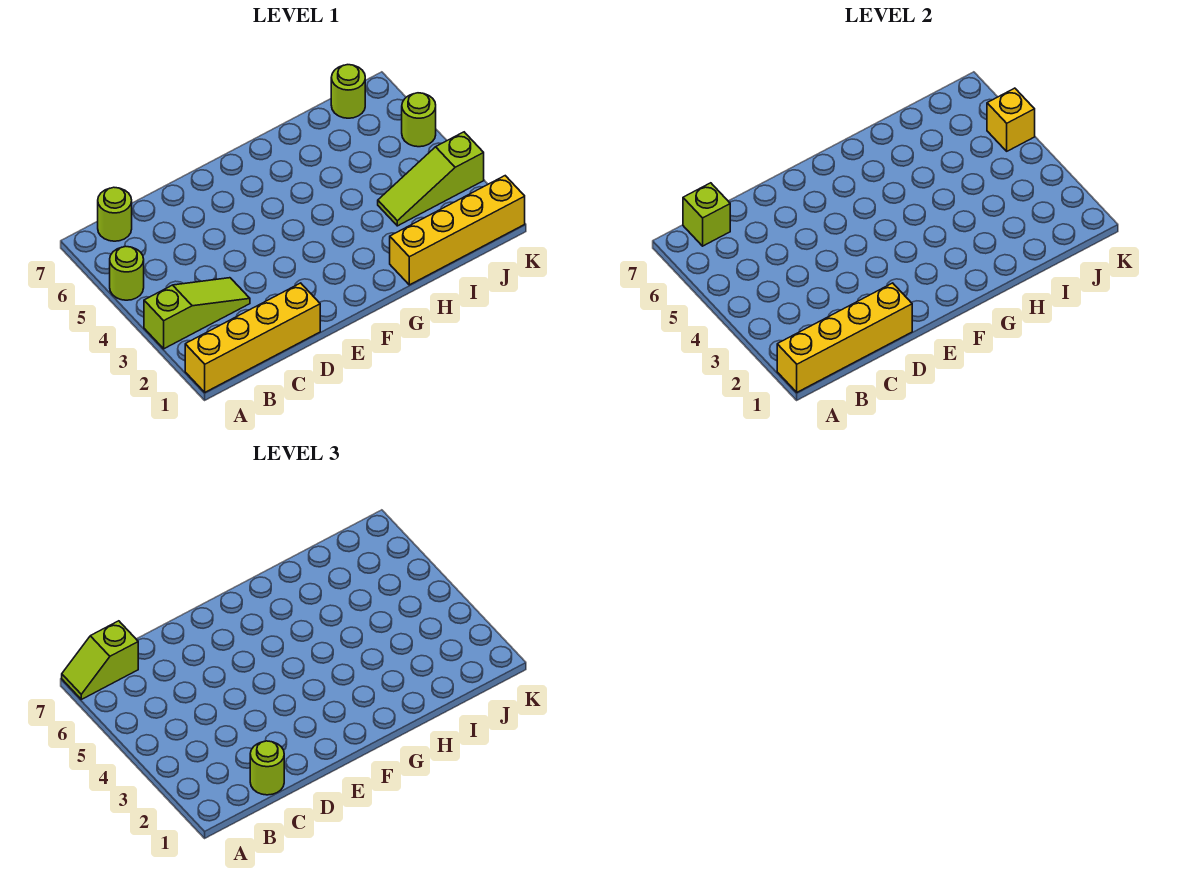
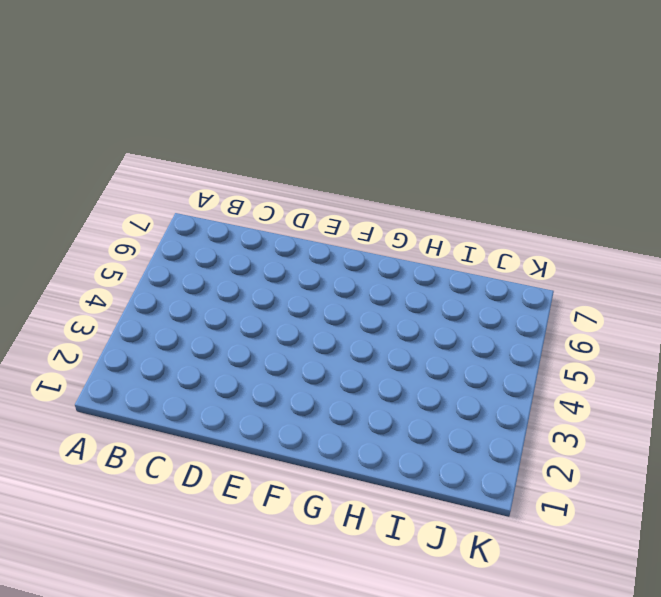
none -> yellow 1x4 brick [185,283,320,392]
none -> lime 1x3 slope [144,278,250,349]
none -> lime 1x1 round brick [110,246,144,300]

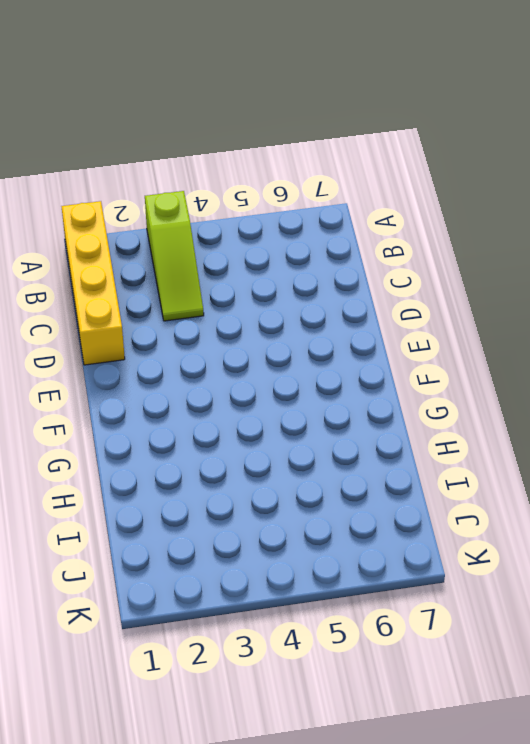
none -> lime 1x1 round brick [110,246,144,300]
none -> lime 1x1 round brick [98,187,132,241]
none -> yellow 1x4 brick [390,176,525,285]

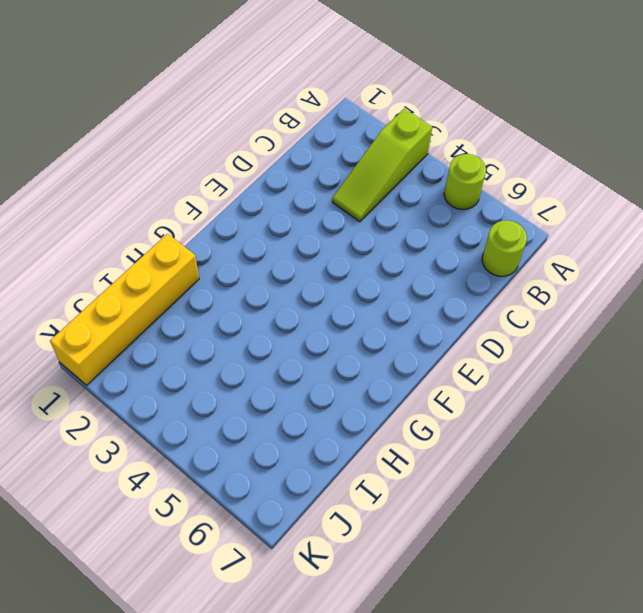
none -> yellow 1x4 brick [185,283,320,392]
none -> lime 1x3 slope [378,132,484,226]
none -> lime 1x1 round brick [331,65,365,118]

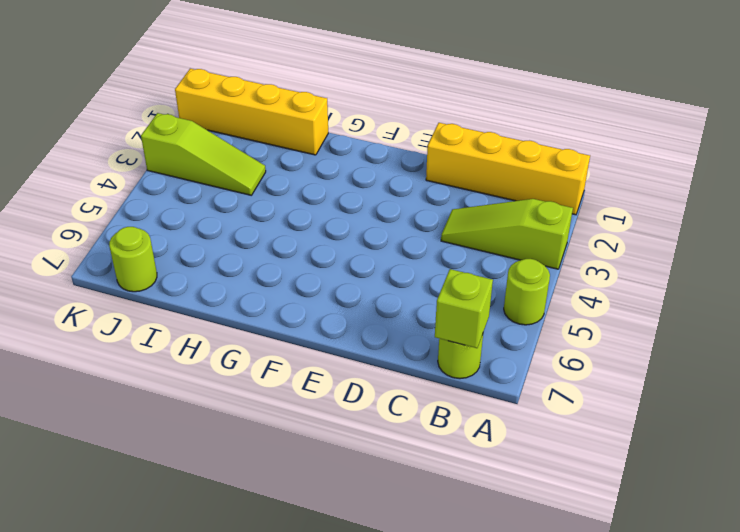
none -> lime 1x1 round brick [402,93,436,147]
none -> yellow 1x4 brick [777,283,912,392]
none -> yellow 1x1 brick [987,88,1035,151]

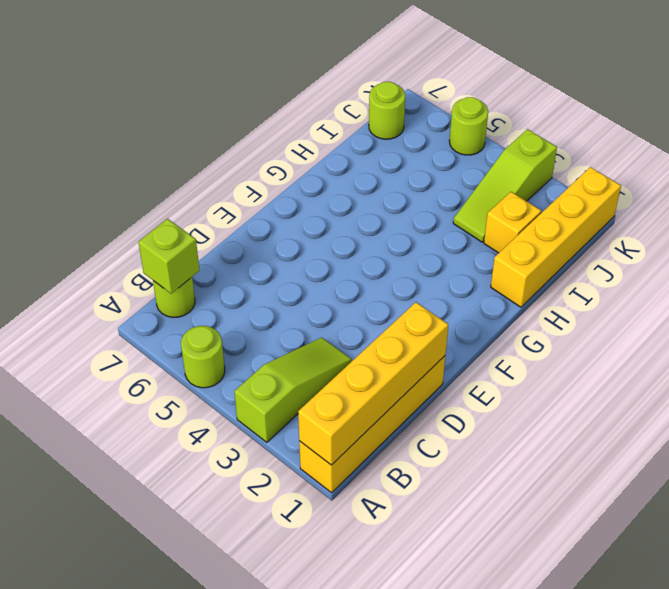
yellow 1x1 brick [484,192,541,253] -> yellow 1x1 brick moved to [987,88,1035,151]
none -> lime 1x2 slope [62,621,138,699]
none -> lime 1x1 round brick [250,741,284,795]

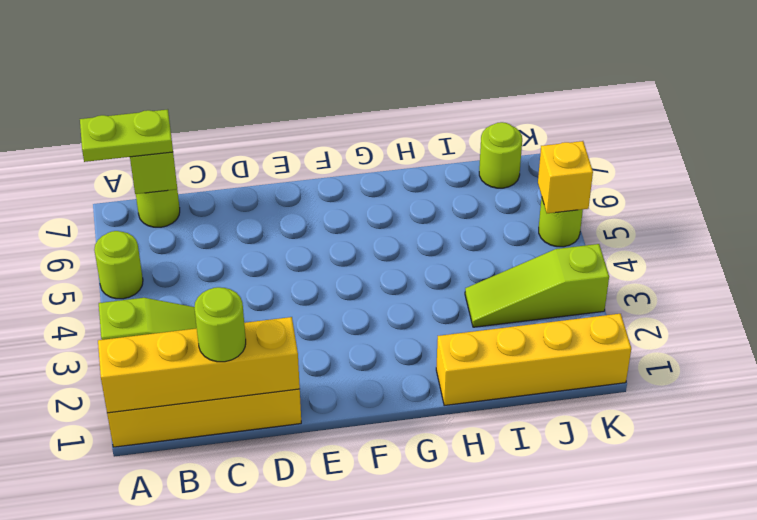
lime 1x2 plate [80,109,173,162] -> lime 1x2 slope [62,621,138,699]

